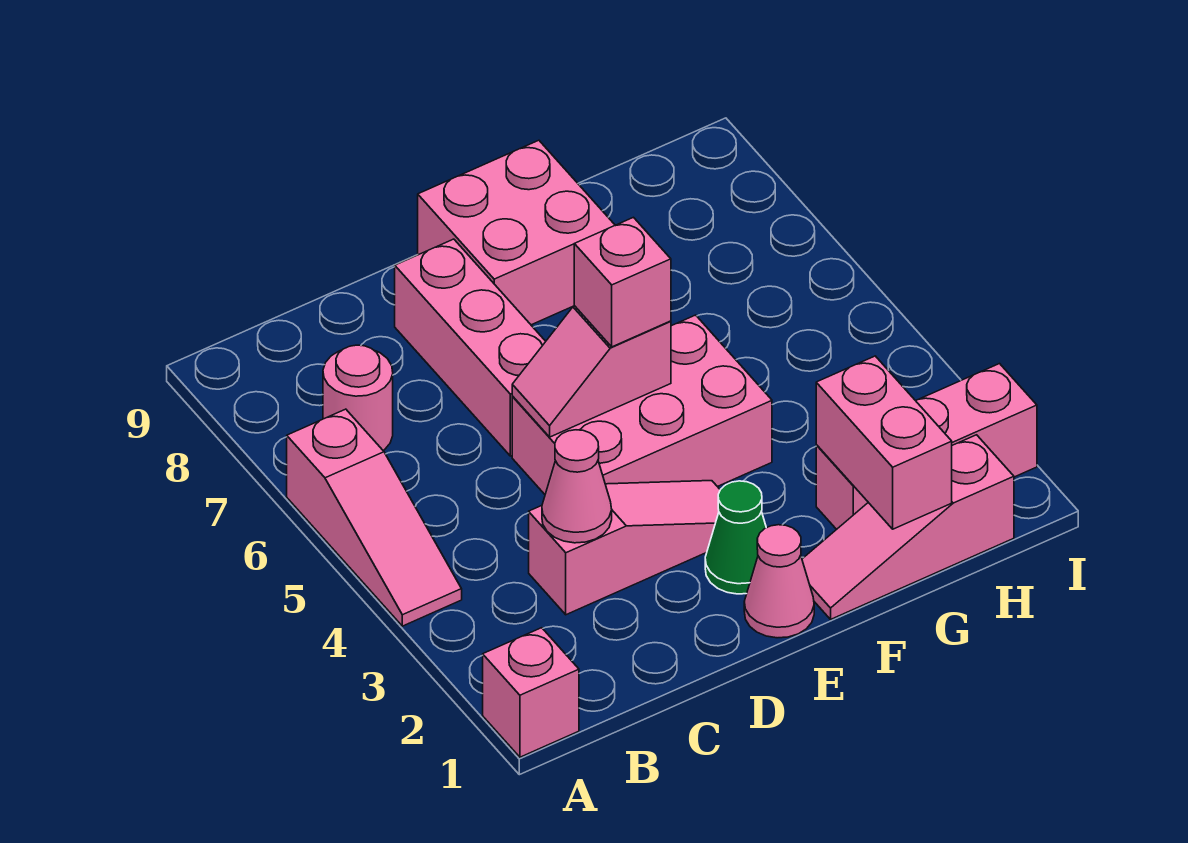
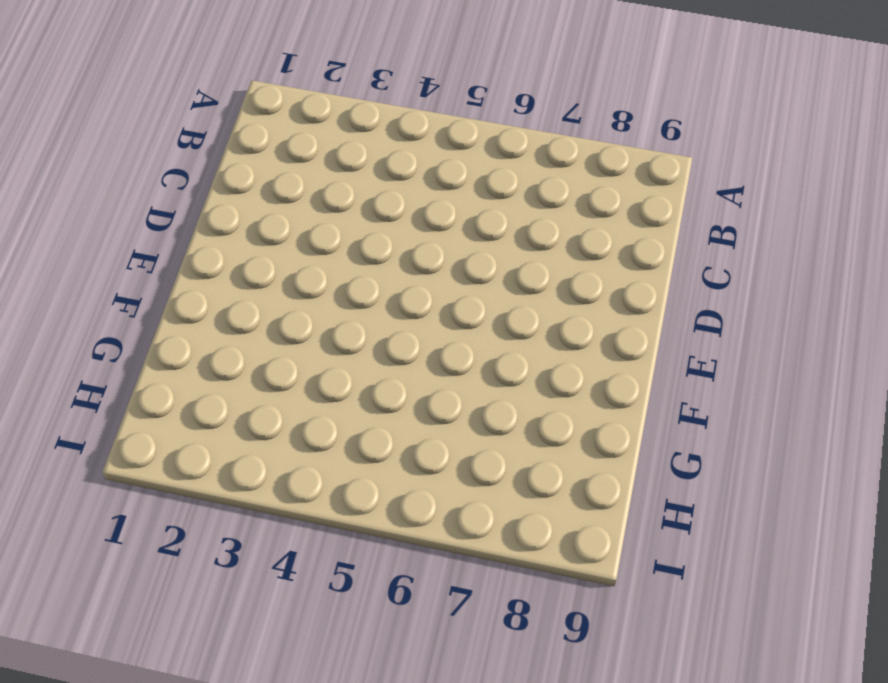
none -> pink 1x1 brick [483,628,579,757]
none -> pink 1x3 slope [287,409,462,626]
none -> pink 1x1 round brick [323,345,393,450]

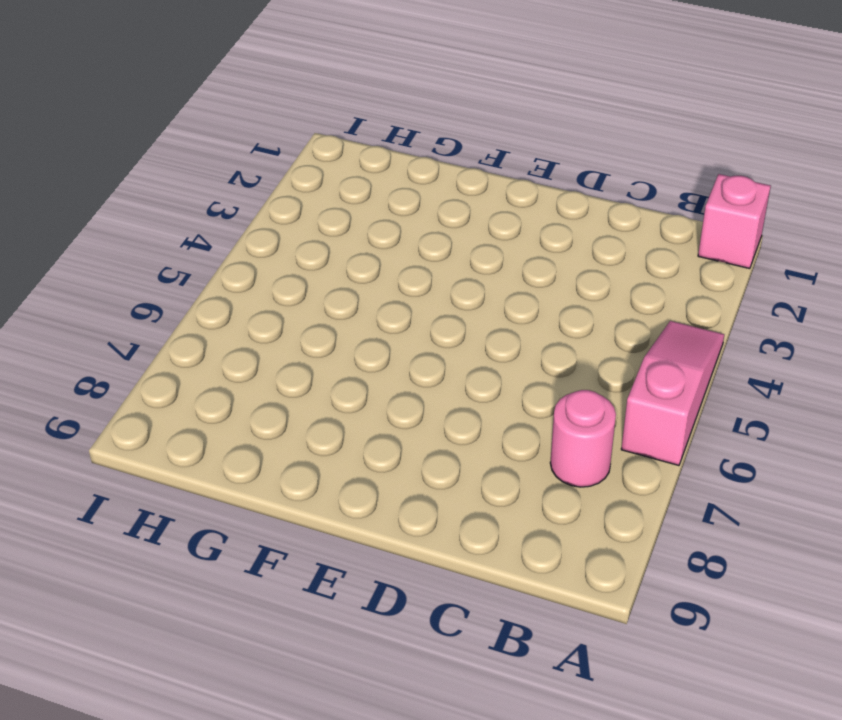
none -> pink 1x3 slope [529,481,720,615]
none -> pink 2x3 brick [512,315,772,494]
none -> pink 1x3 brick [395,239,546,456]

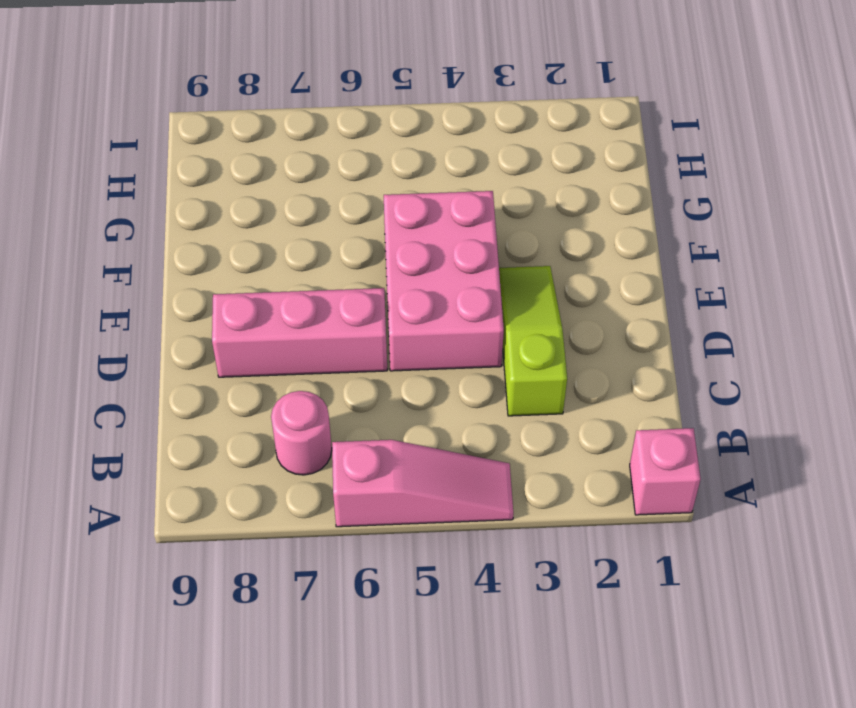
lime 1x3 slope [499,266,567,416] -> pink 1x3 slope [529,481,720,615]
none -> pink 1x1 cone [744,525,814,638]
none -> green 1x1 cone [705,481,766,594]
none -> pink 2x2 brick [418,140,615,325]

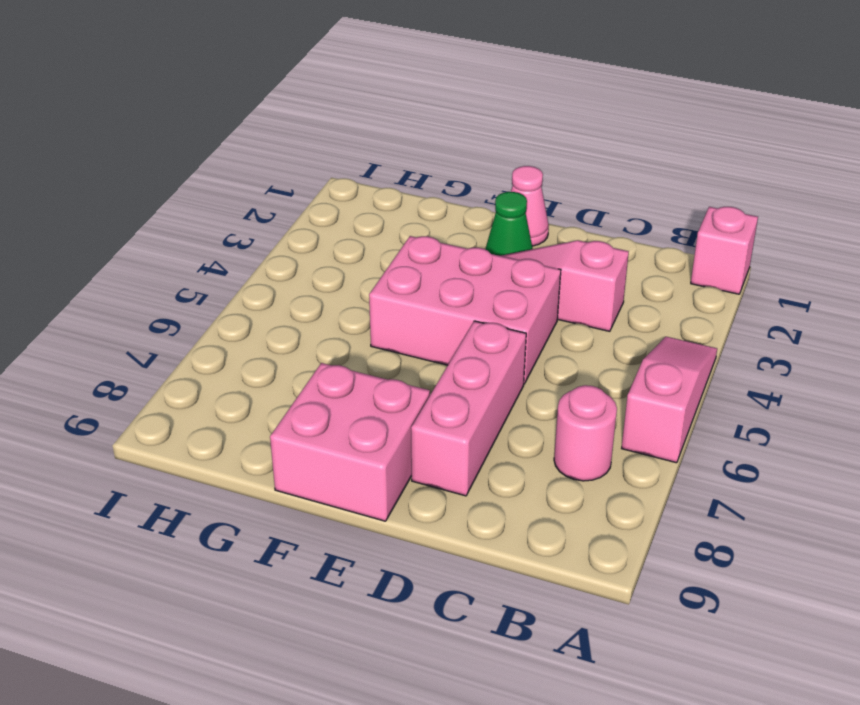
none -> pink 1x3 slope [802,435,1014,619]
none -> pink 1x3 brick [816,364,1037,529]
none -> pink 1x1 cone [542,430,612,543]

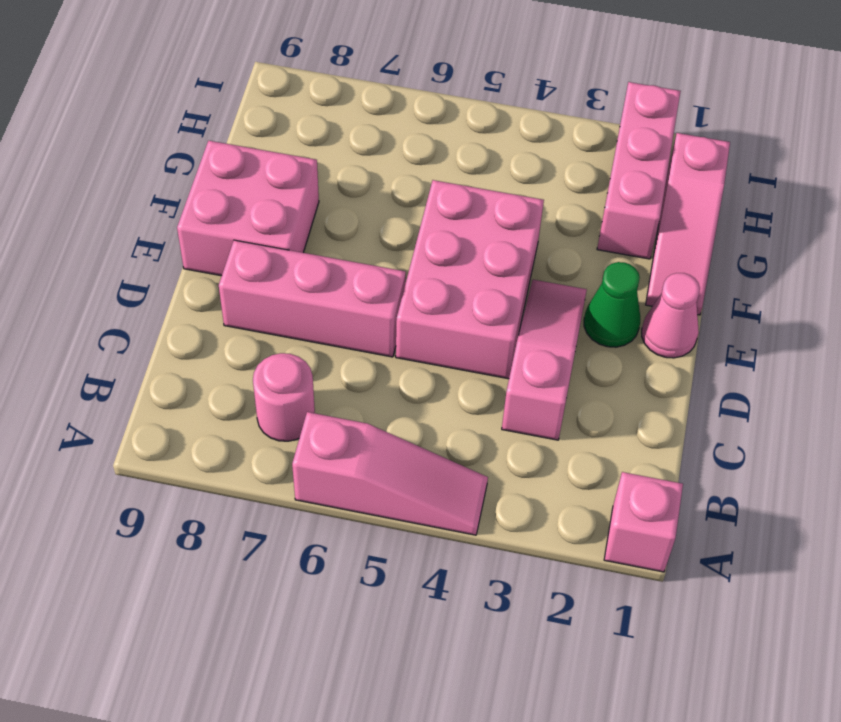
none -> pink 1x1 cone [542,430,612,543]
none -> pink 1x2 slope [512,306,671,437]
none -> pink 1x2 brick [816,356,952,529]

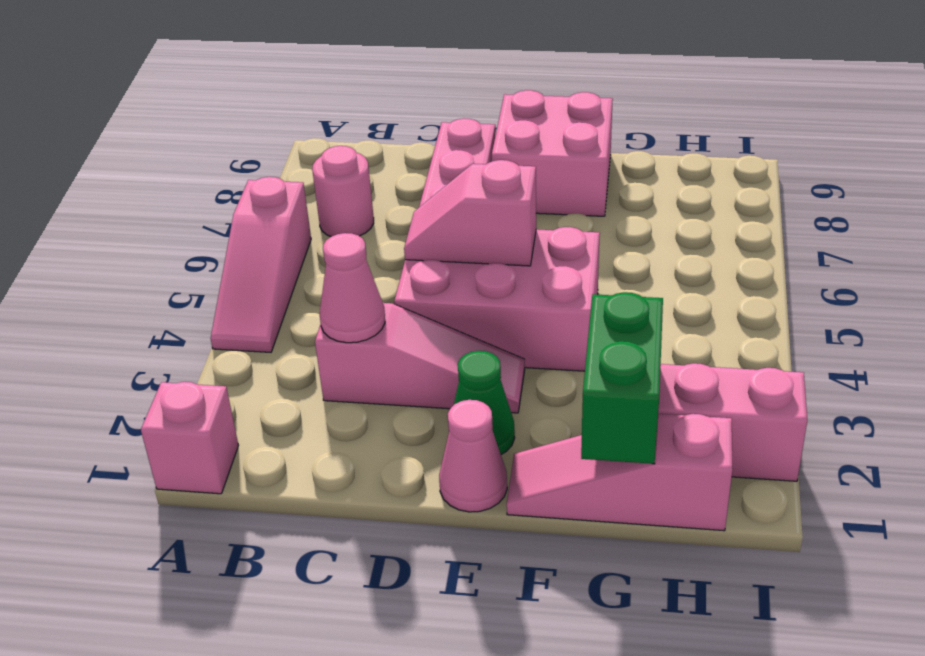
green 1x2 brick [581,292,663,464] -> pink 1x2 brick [816,356,952,529]
none -> pink 1x1 brick [574,217,671,347]

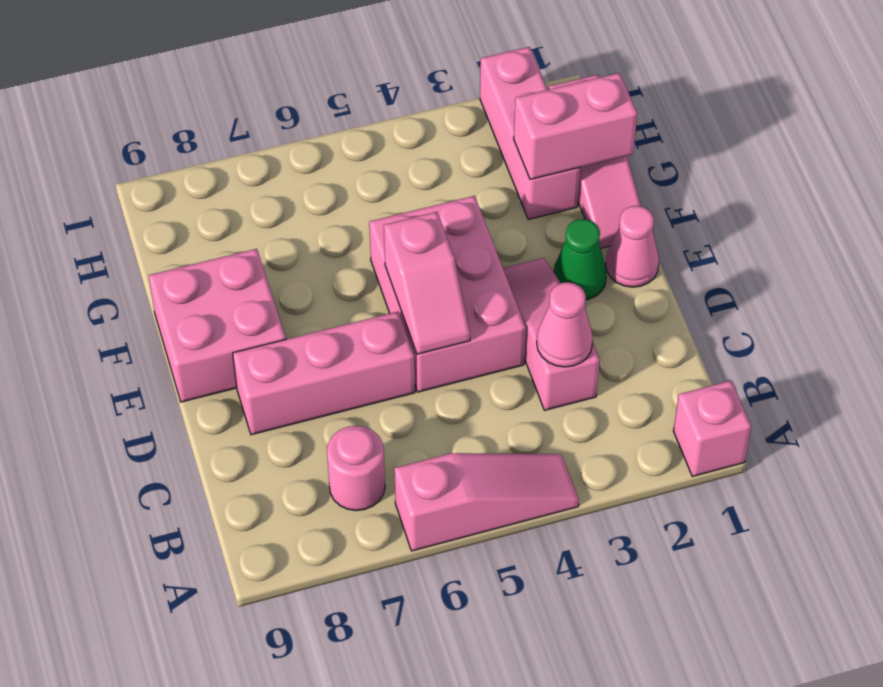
none -> pink 1x1 brick [574,217,671,347]

